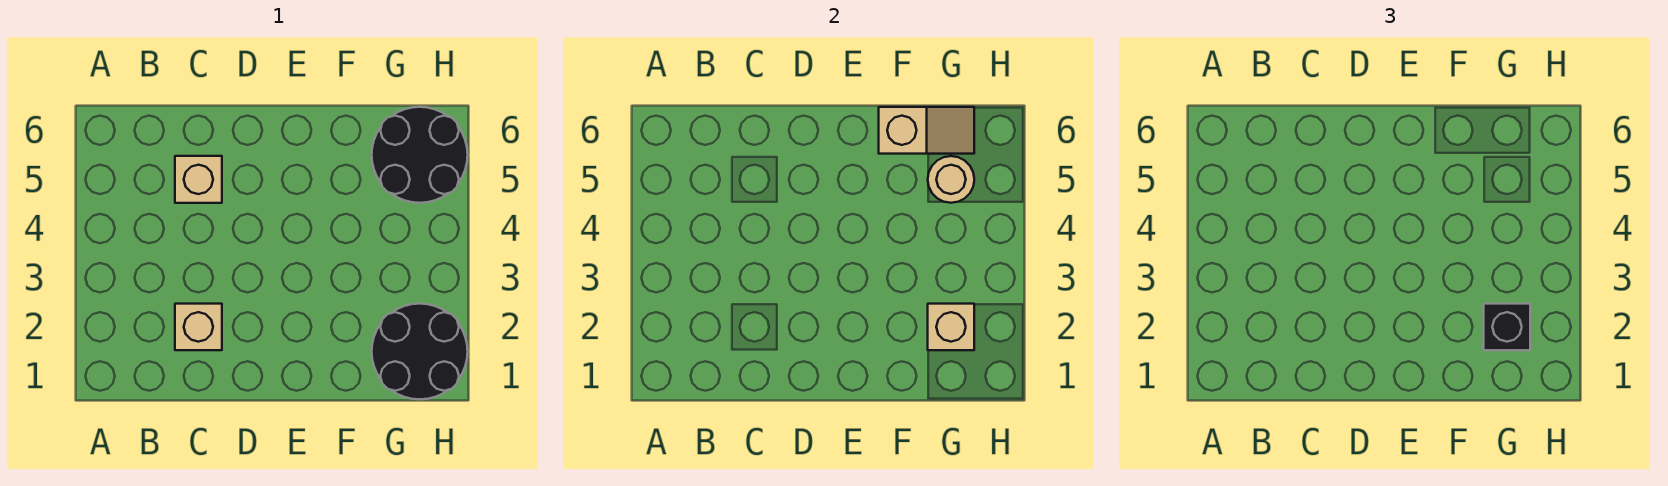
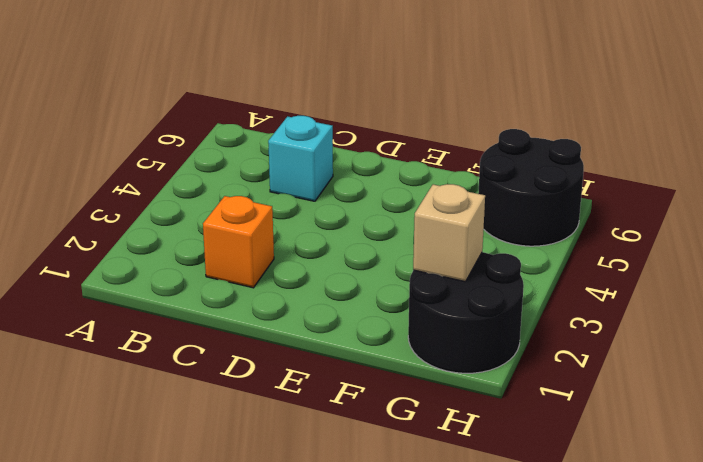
orange 1x1 brick [203,196,274,288] -> tan 1x1 brick [175,304,222,350]
cyan 1x1 brick [268,116,333,201] -> tan 1x1 brick [175,156,222,203]
none -> tan 1x2 slope [879,107,974,154]
none -> tan 1x1 round brick [928,156,974,203]

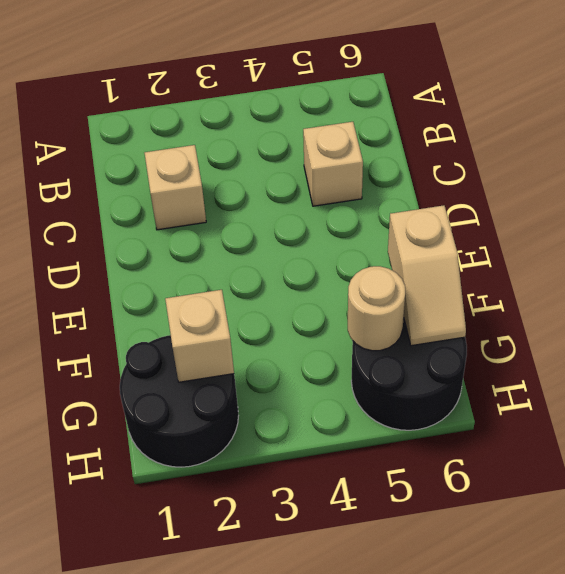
none -> black 1x1 brick [1484,304,1530,350]

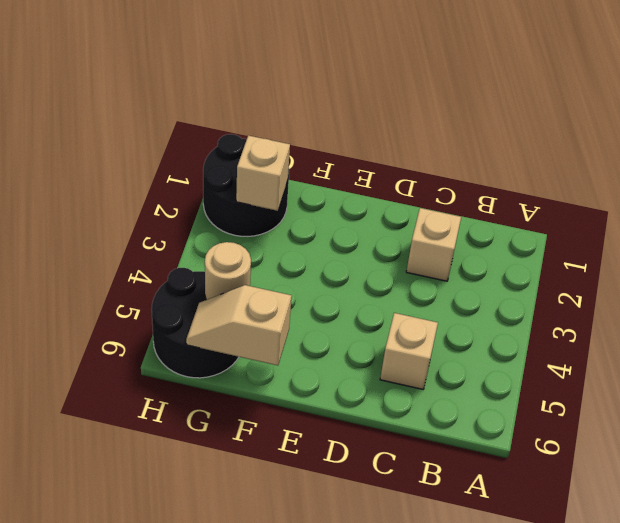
none -> black 1x1 brick [1484,304,1530,350]

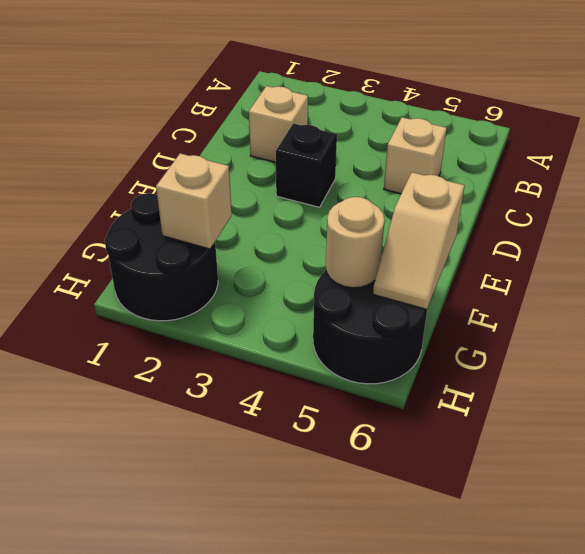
black 1x1 brick [276,123,337,207] -> black 1x1 brick moved to [1484,304,1530,350]

